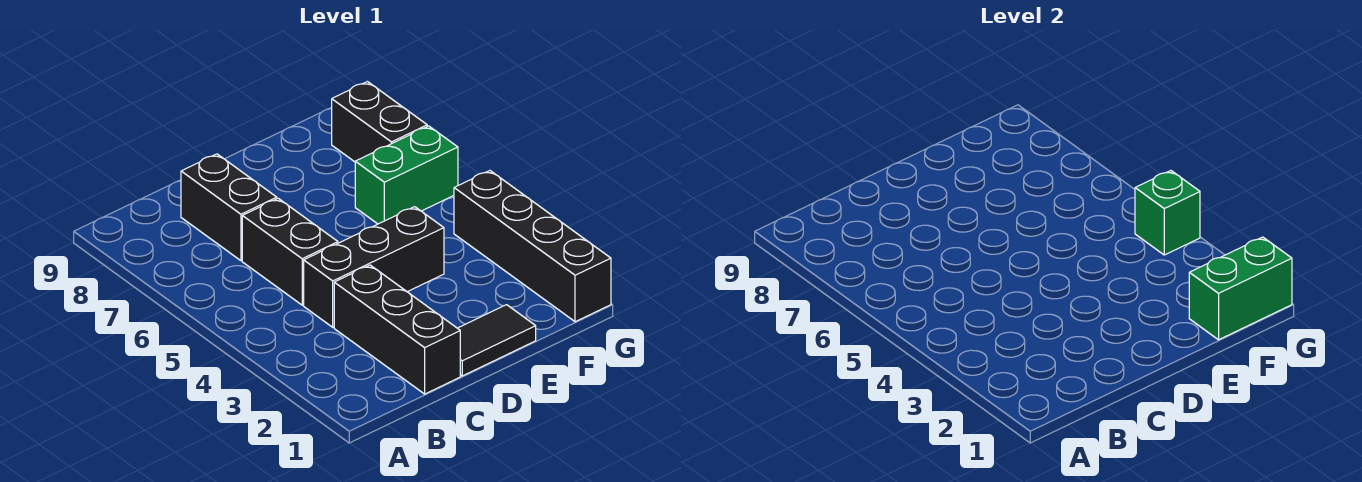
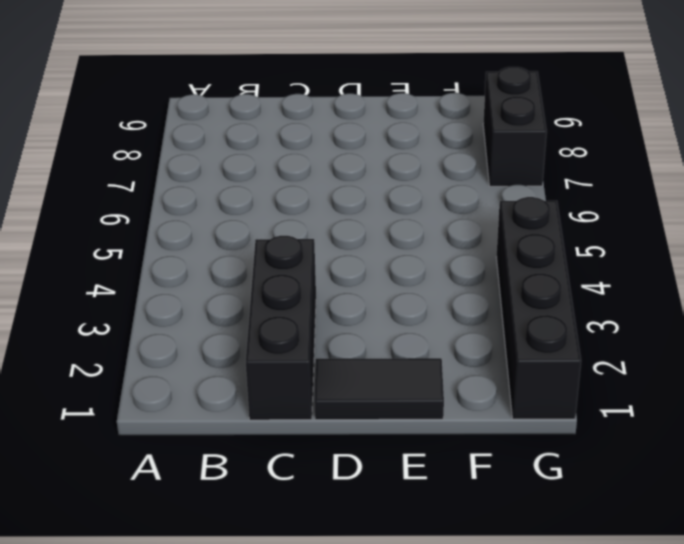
none -> black 1x3 brick [304,207,444,327]
none -> black 1x2 brick [242,198,338,305]

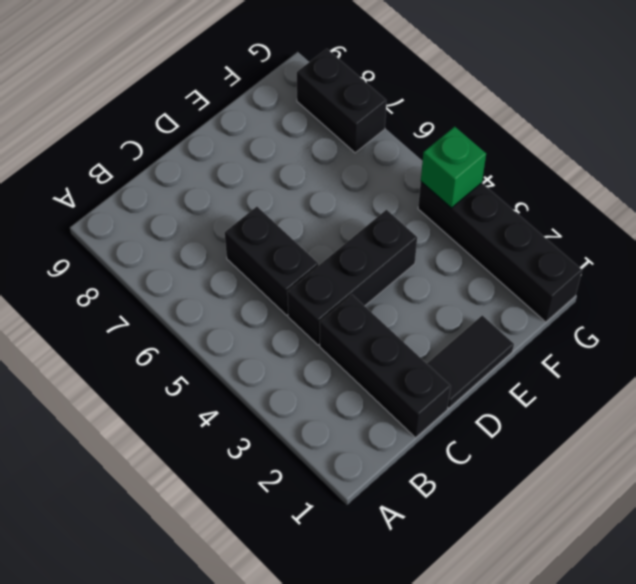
none -> black 1x2 brick [181,154,277,261]
none -> green 1x2 brick [355,126,458,224]

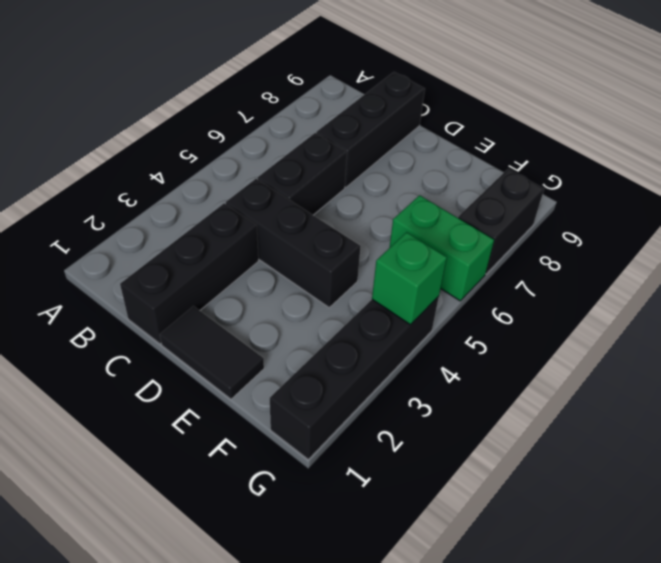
black 1x3 brick [316,72,425,188] -> black 1x2 brick [181,154,277,261]
none -> green 1x2 brick [1189,237,1292,340]

